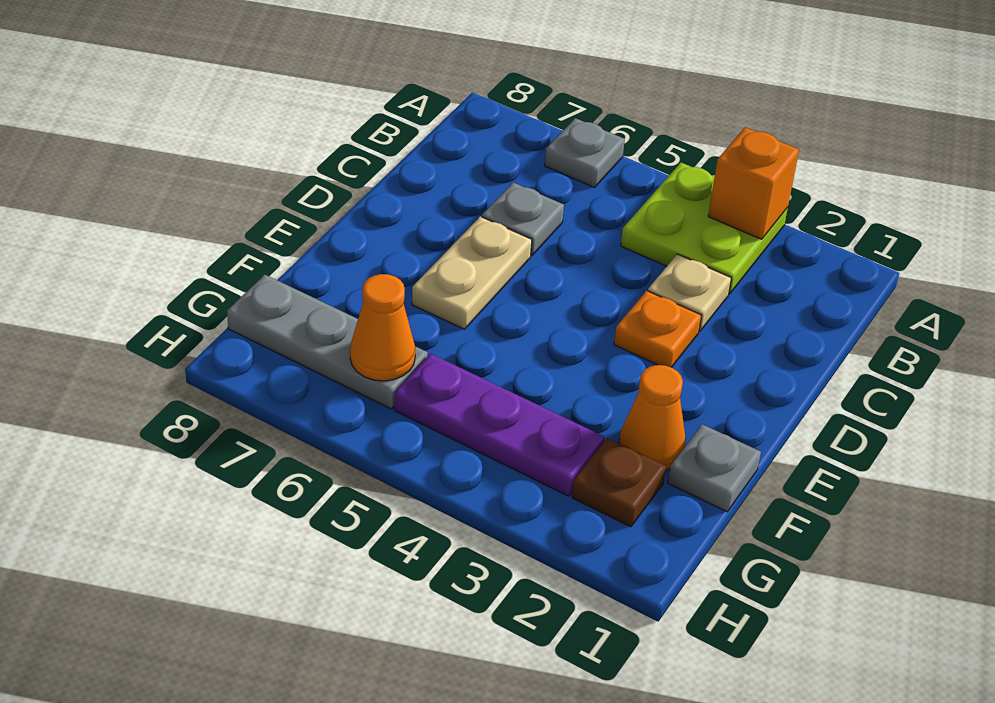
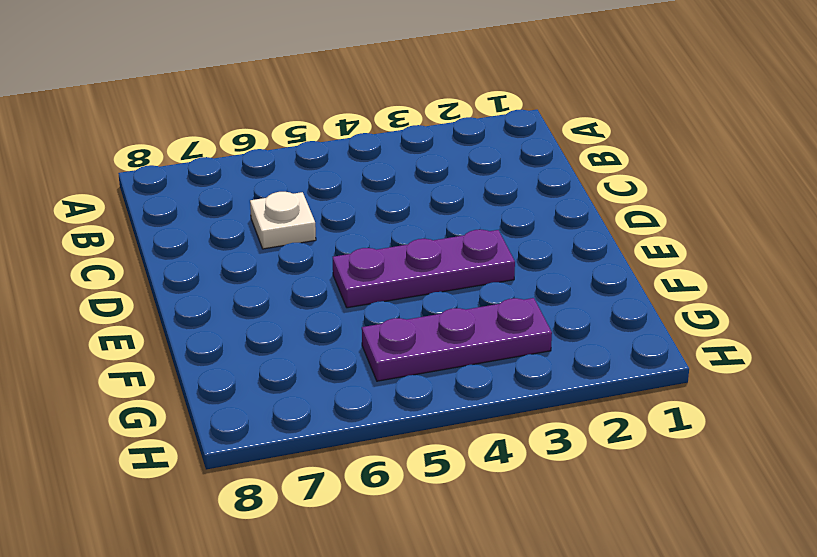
white 1x1 plate [250,192,316,249] -> grey 1x1 plate [482,183,564,256]
purple 1x3 plate [333,230,515,308] -> none
none -> lime 2x2 plate [621,163,788,294]
none -> grey 1x1 plate [545,118,625,188]
none -> tan 1x1 plate [648,254,731,331]

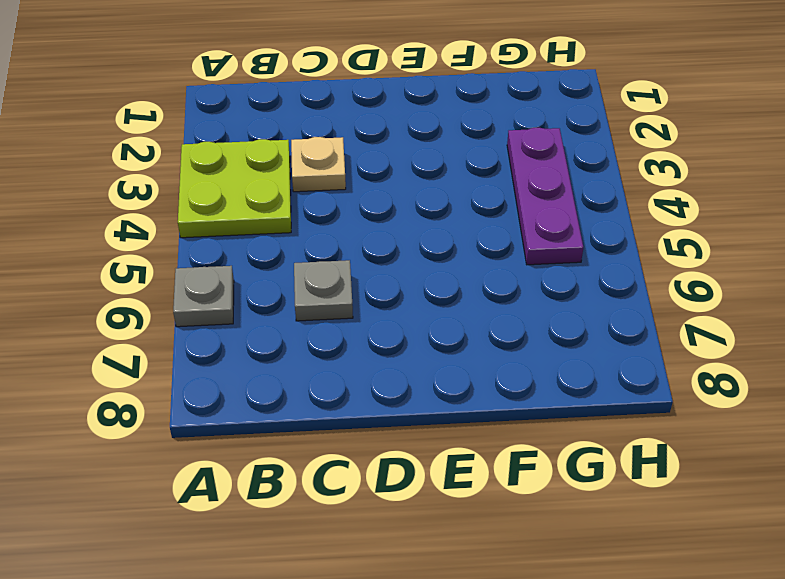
none -> orange 1x1 plate [614,291,702,367]
none -> tan 1x2 plate [412,216,532,329]
none -> grey 1x1 plate [668,424,761,512]

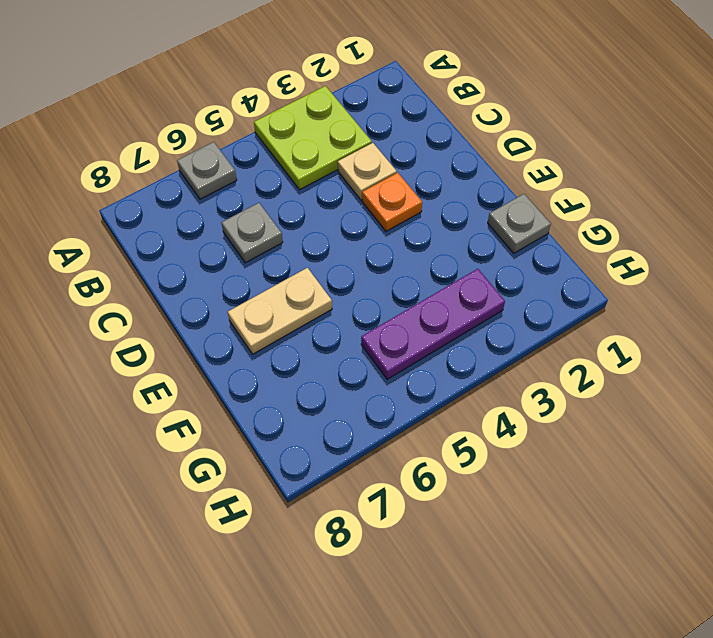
tan 1x2 plate [228,268,332,354] -> tan 1x2 plate turned to [412,216,532,329]
none -> orange 1x1 cone [619,365,686,471]
none -> brown 1x1 plate [572,438,666,527]
none -> grey 1x3 plate [227,275,428,409]

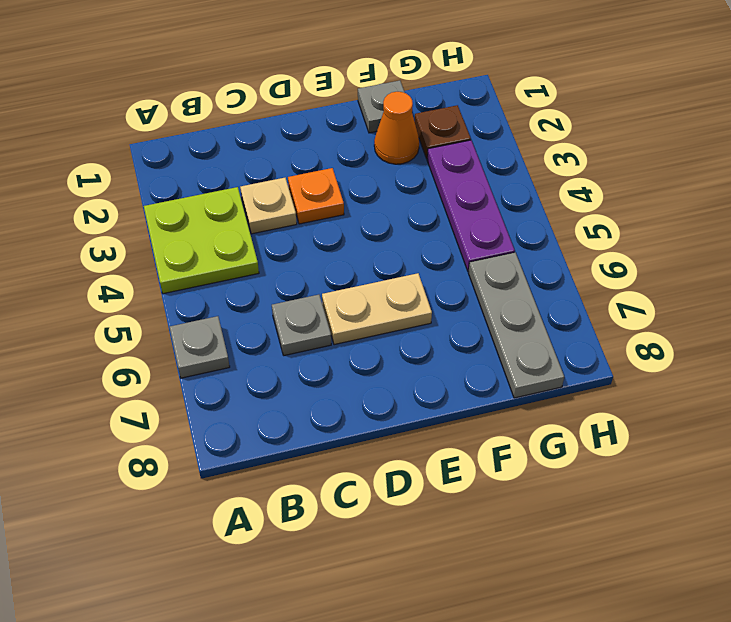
none -> orange 1x1 brick [708,127,799,239]
none -> orange 1x1 cone [350,274,415,381]

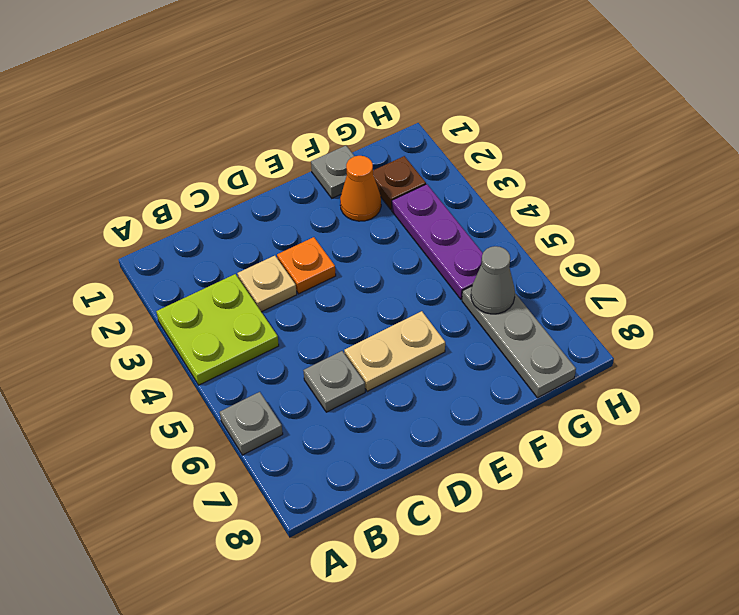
grey 1x1 cone [471,246,515,314] -> orange 1x1 cone [350,274,415,381]
none -> orange 1x1 brick [708,127,799,239]

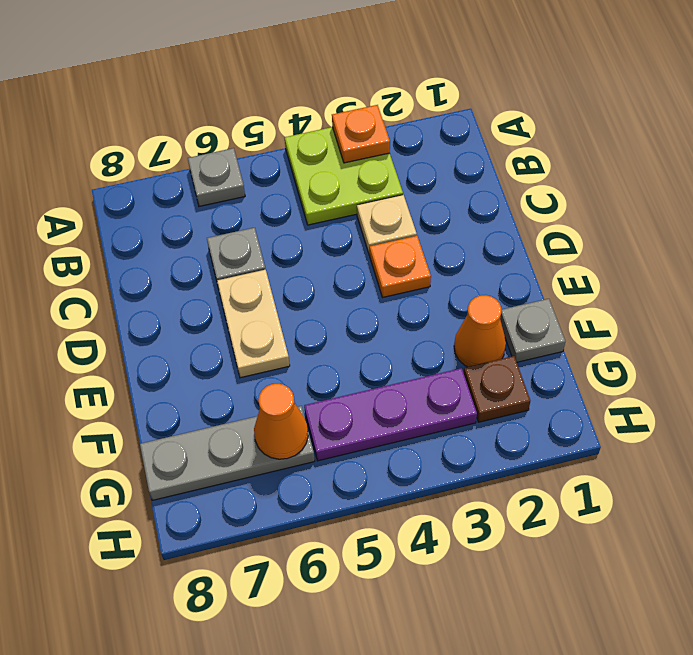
orange 1x1 plate [332,105,390,163] -> orange 1x1 brick [708,127,799,239]

